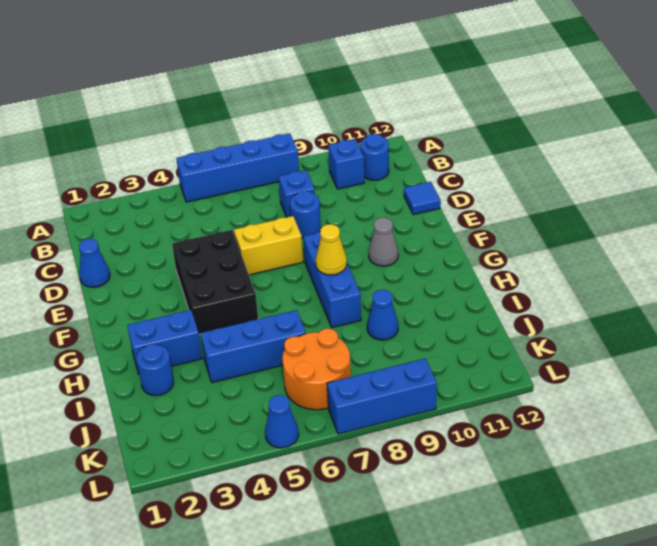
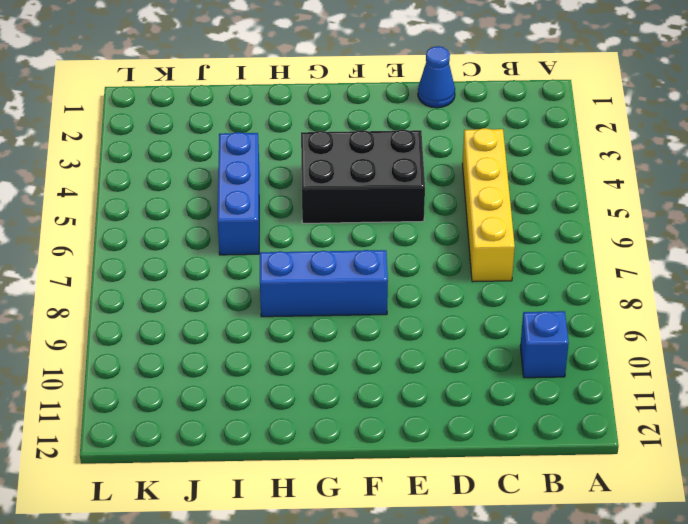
yellow 1x4 brick [462,128,515,282] -> none
none -> blue 1x4 brick [176,133,299,202]
none -> blue 1x1 round brick [360,134,389,180]
none -> blue 1x1 brick [279,170,315,217]

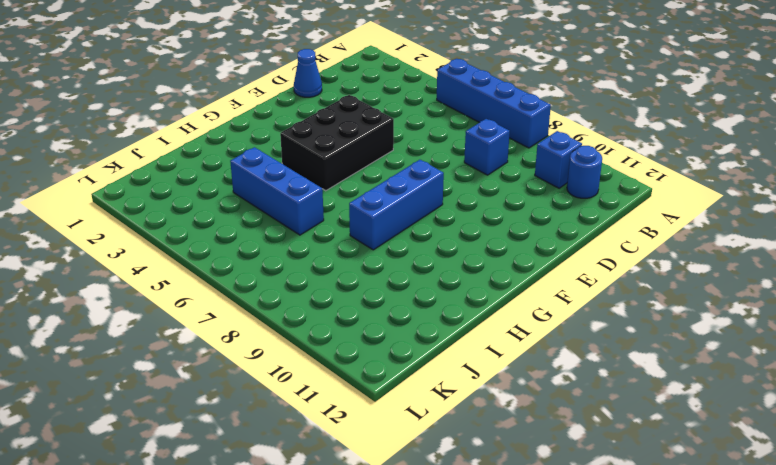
none -> blue 1x1 round brick [290,191,321,238]
none -> blue 1x1 tile [404,182,441,215]
none -> yellow 1x2 brick [234,216,303,275]

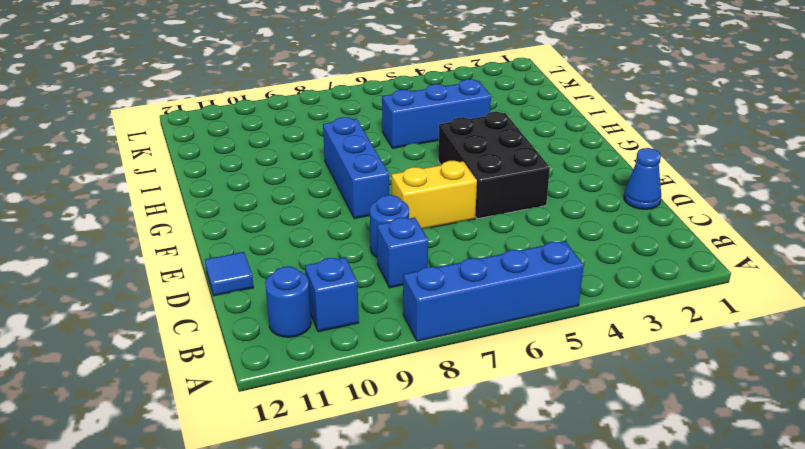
none -> grey 1x1 cone [369,218,398,266]
none -> blue 1x2 brick [127,310,202,374]
none -> blue 1x1 round brick [137,344,174,396]

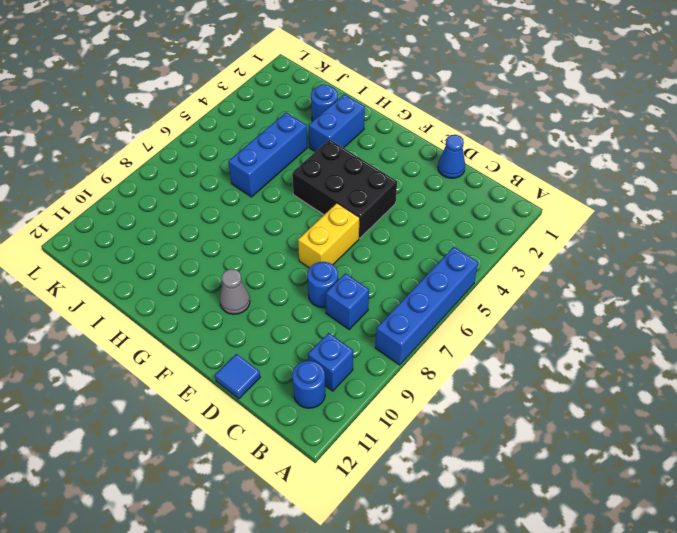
none -> blue 1x3 brick [303,232,361,328]
none -> blue 1x1 cone [367,290,398,340]
none -> orange 2x2 round brick [282,329,351,410]

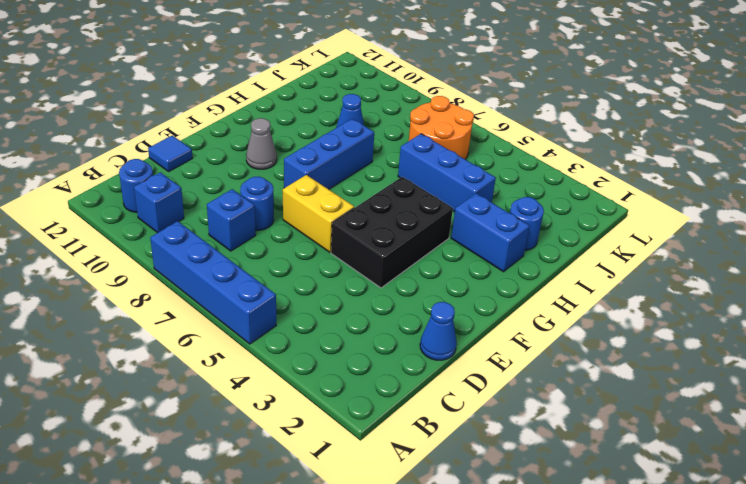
none -> blue 1x1 cone [265,395,299,448]
none -> blue 1x3 brick [327,359,437,434]
none -> yellow 1x1 cone [316,224,347,275]

